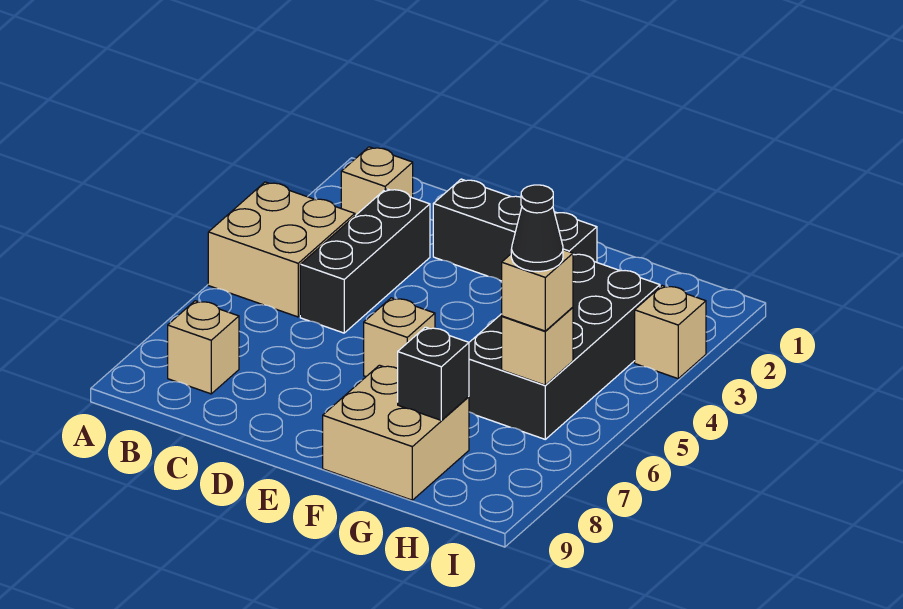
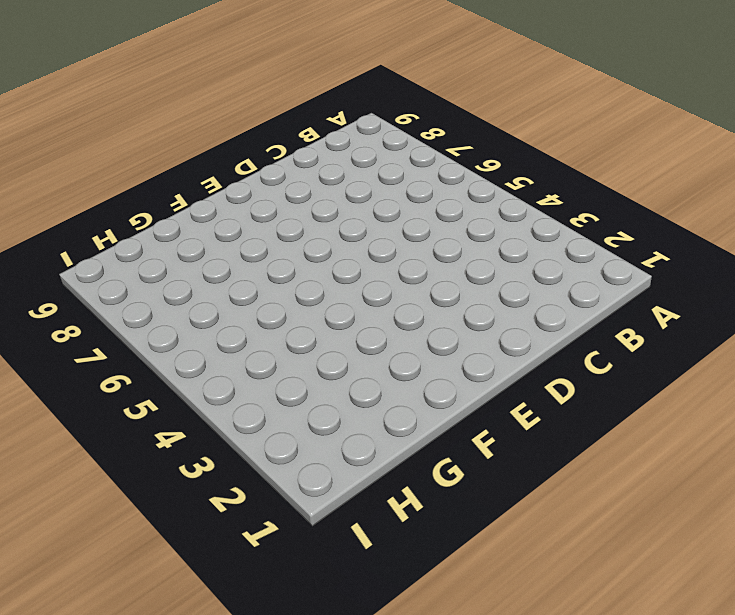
none -> tan 2x2 brick [208,182,355,317]
none -> tan 1x1 brick [341,147,413,216]
none -> tan 1x1 brick [168,301,239,394]

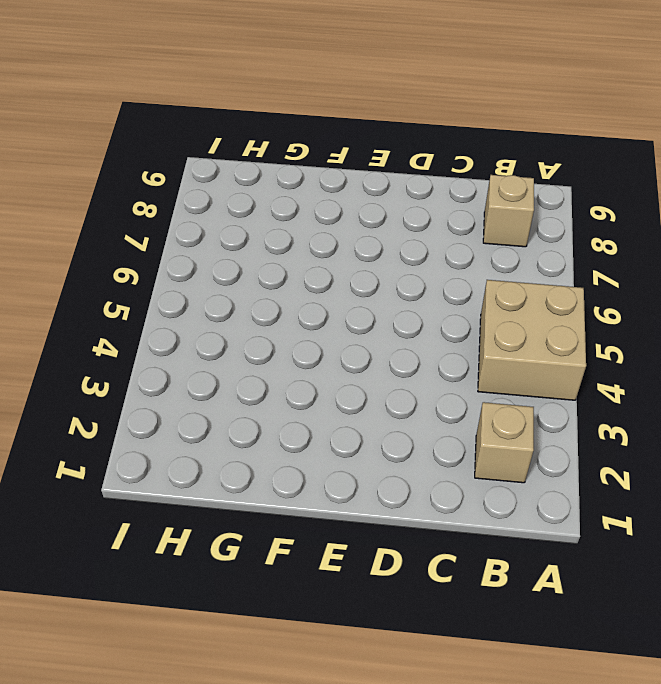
none -> black 1x3 brick [300,189,430,333]
none -> black 1x3 brick [433,179,597,281]
none -> tan 1x1 brick [364,298,435,377]

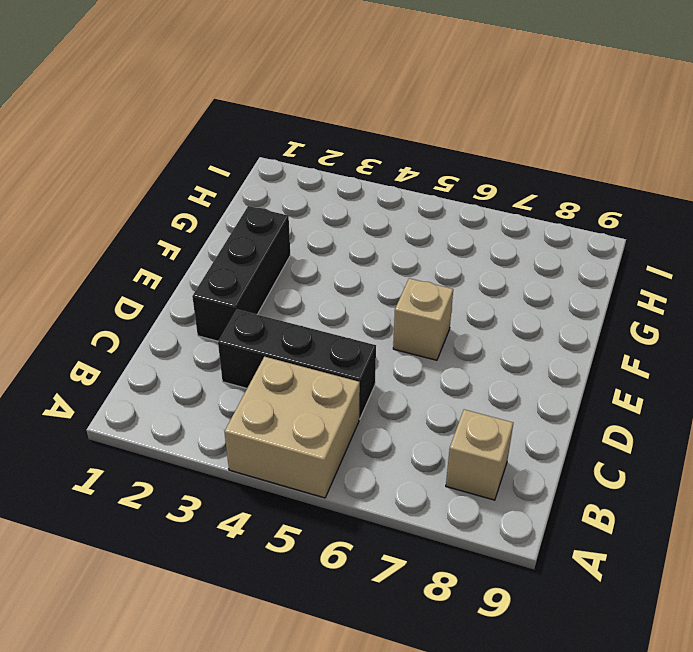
none -> tan 1x1 brick [341,147,413,216]
none -> tan 2x2 brick [323,365,469,500]
none -> black 2x4 brick [469,254,660,439]

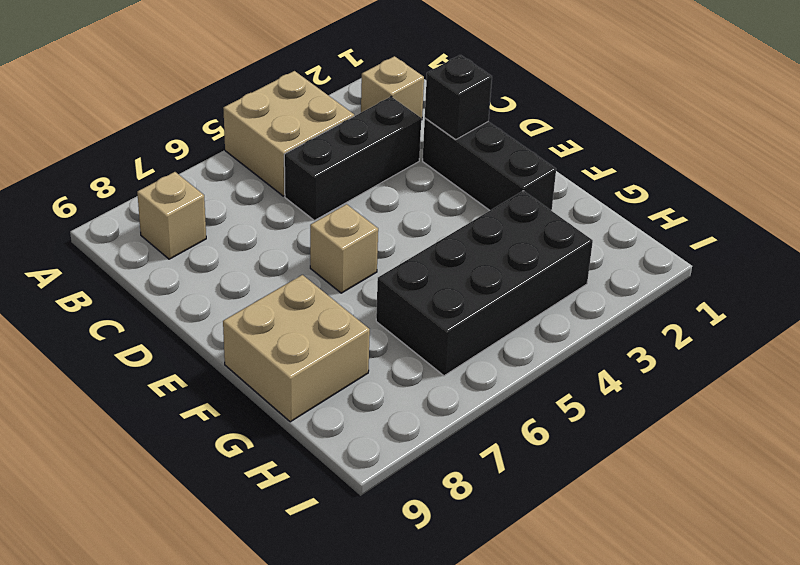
black 1x1 brick [425,55,492,139] -> black 1x1 brick moved to [398,327,469,420]
none -> tan 1x1 brick [635,286,706,379]
none -> tan 1x1 brick [502,307,573,385]
none -> tan 1x1 brick [502,250,573,331]

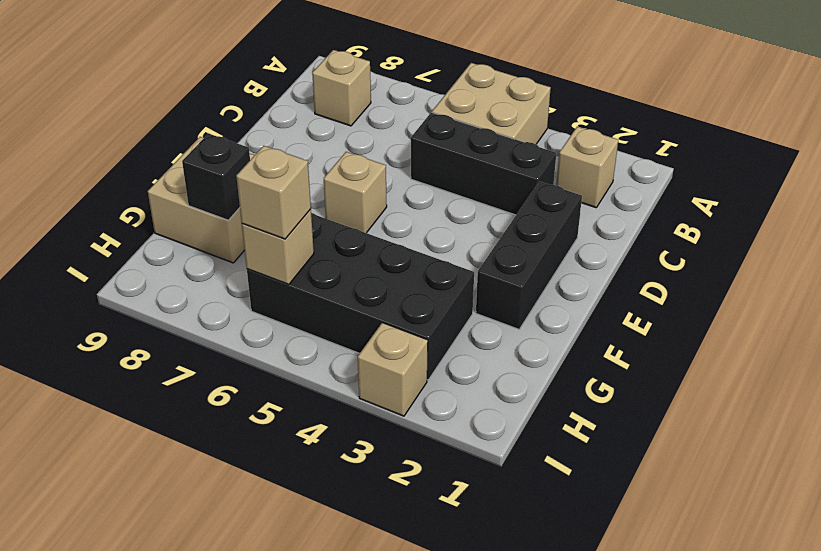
none -> black 1x1 cone [511,185,563,272]

